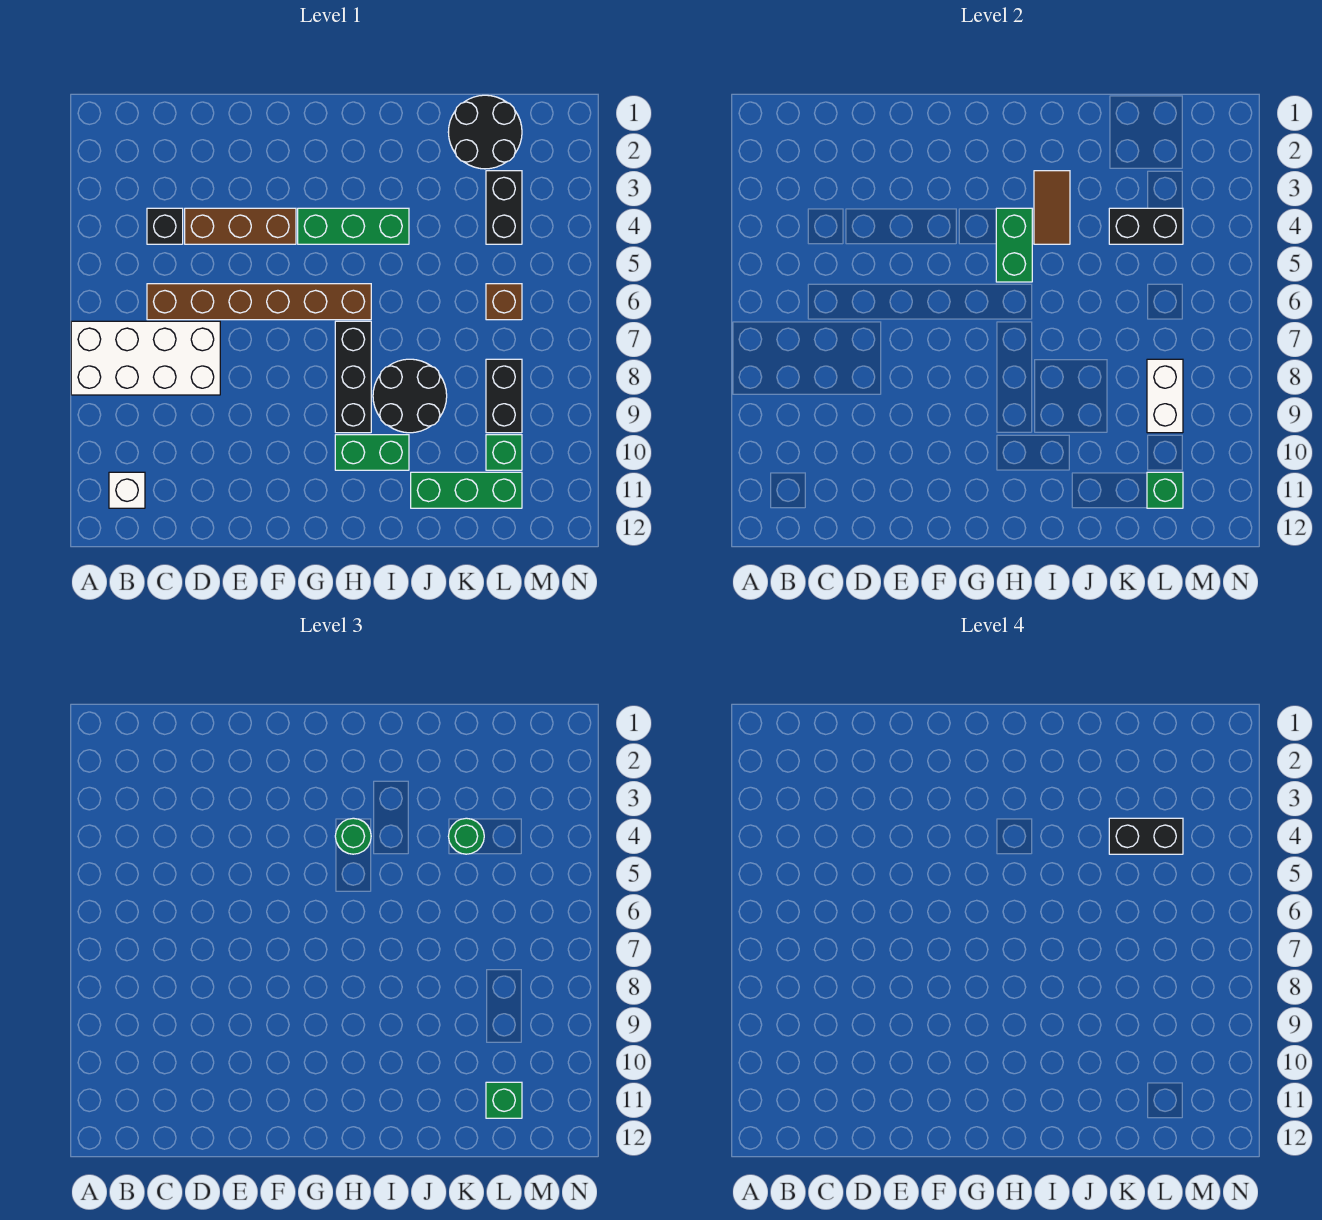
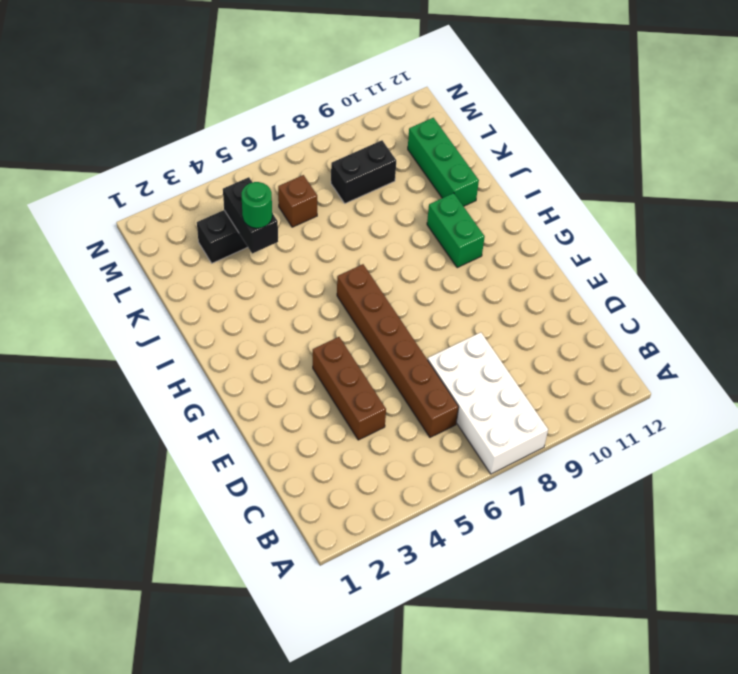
none -> white 1x1 brick [109,472,145,508]
none -> black 1x1 brick [147,208,183,244]
none -> green 1x3 brick [298,208,409,244]

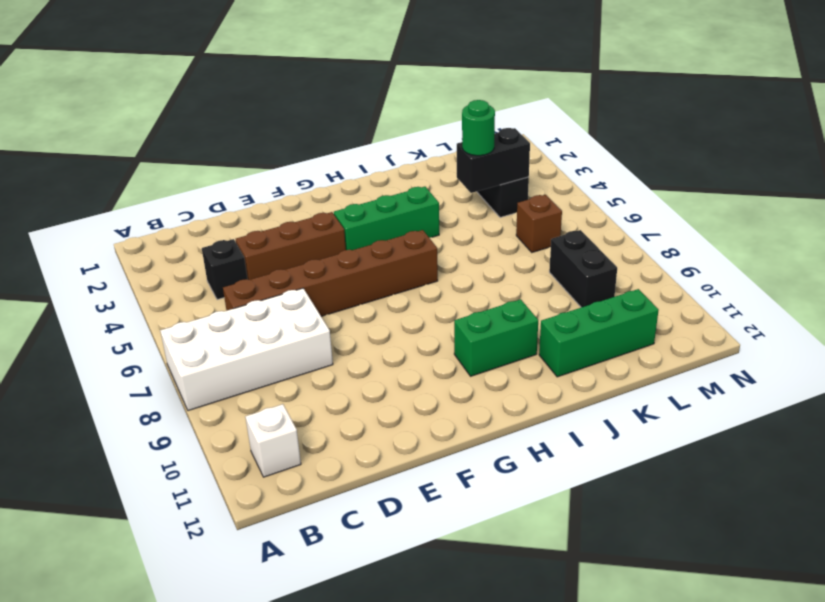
none -> black 1x3 brick [335,321,371,433]
none -> black 2x2 round brick [373,359,447,433]
none -> black 2x2 round brick [448,95,522,169]

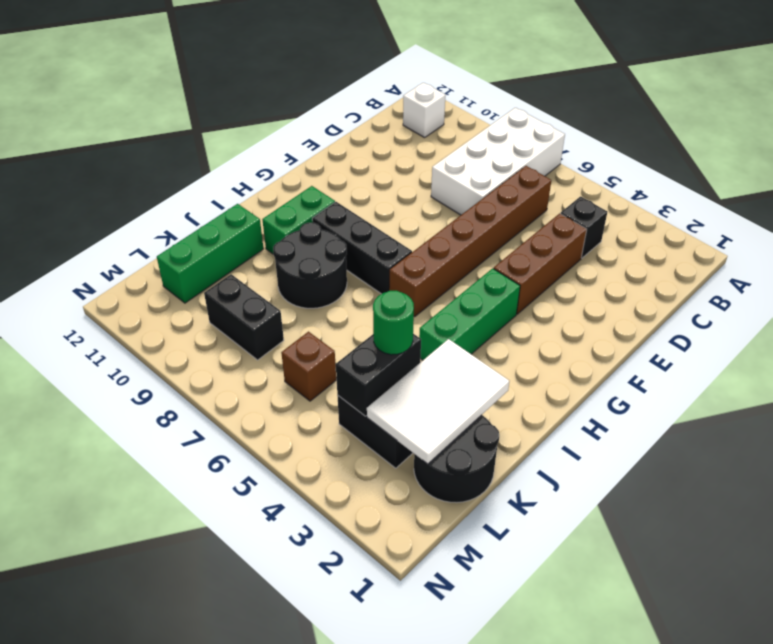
white 2x3 tile [367,339,509,464] -> none
none -> green 1x1 brick [486,435,522,470]
none -> green 1x2 brick [996,208,1032,282]
none -> brown 1x2 tile [1034,171,1070,244]

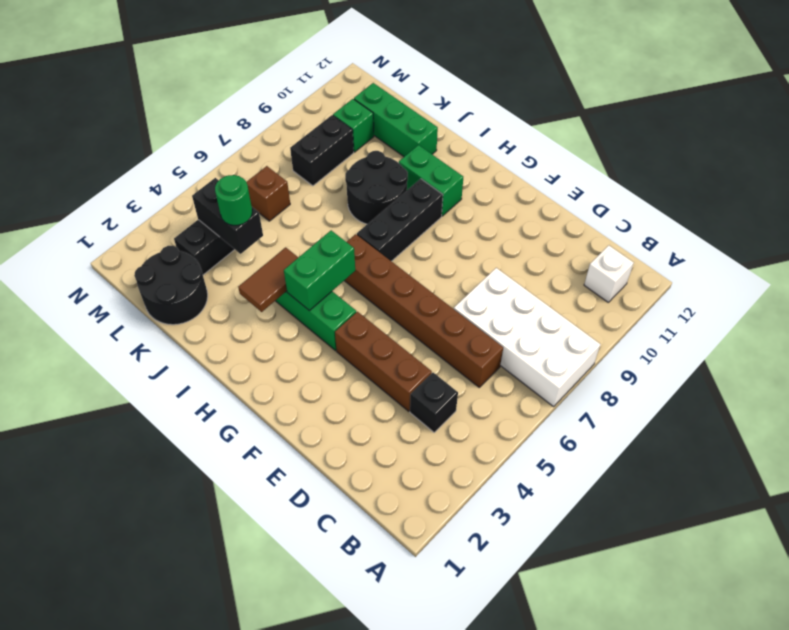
none -> white 1x2 brick [1147,359,1183,433]
none -> green 1x1 brick [1147,472,1183,508]
none -> green 1x1 round brick [335,818,371,854]

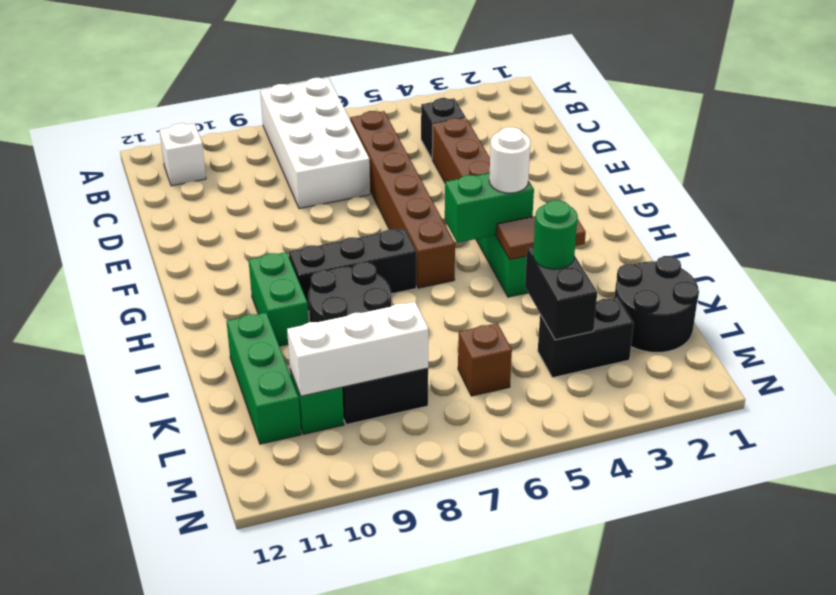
white 1x1 round brick [489,127,531,193] -> green 1x1 round brick [335,818,371,854]
white 1x3 brick [287,302,428,396] -> white 1x2 brick [1147,359,1183,433]
none -> green 1x1 brick [1147,472,1183,508]
none -> green 1x1 brick [486,1082,522,1118]
none -> black 1x2 brick [1109,818,1183,854]

